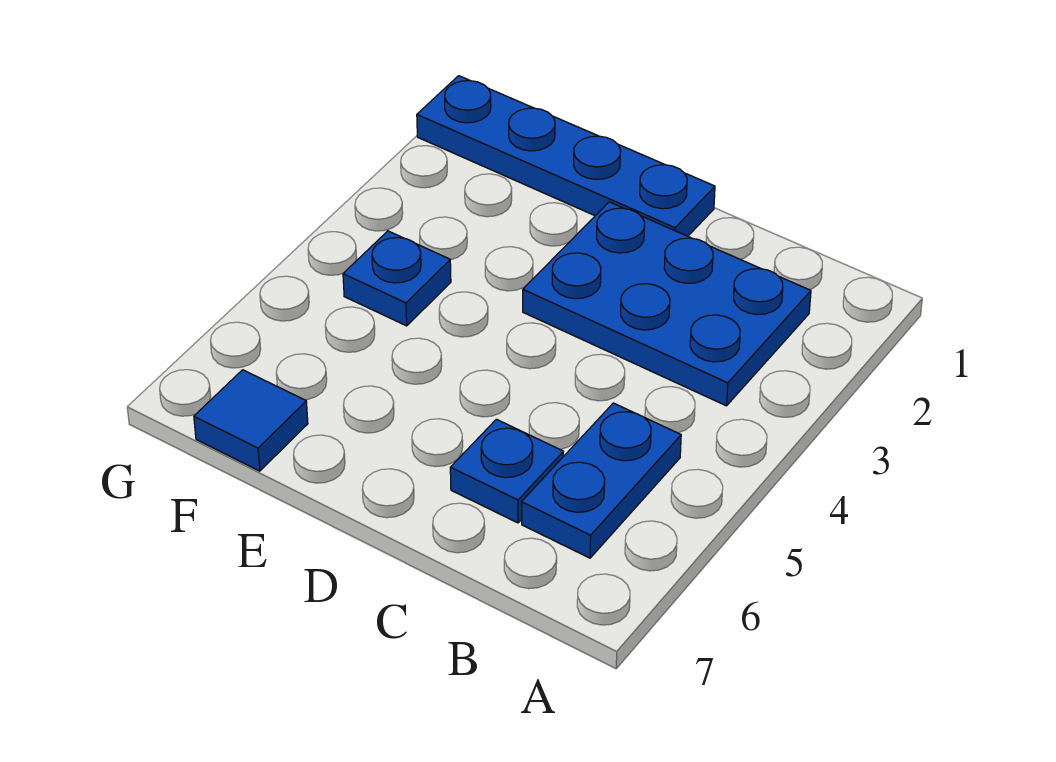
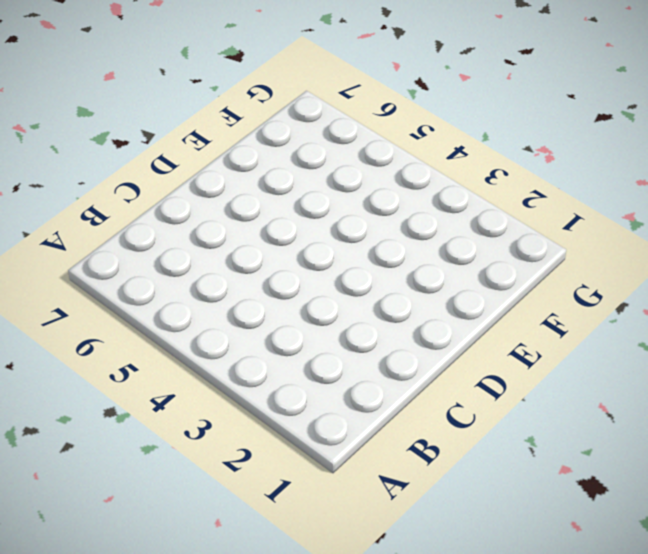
none -> blue 2x3 plate [523,202,811,406]
none -> blue 1x2 plate [522,403,681,558]

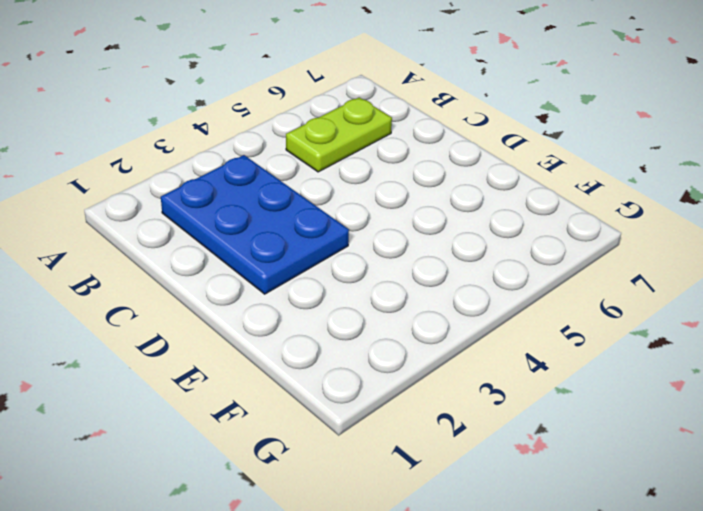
lime 1x2 plate [286,97,392,172] -> blue 1x2 plate [522,403,681,558]
none -> blue 1x1 plate [450,419,563,523]
none -> blue 1x4 plate [417,76,715,236]

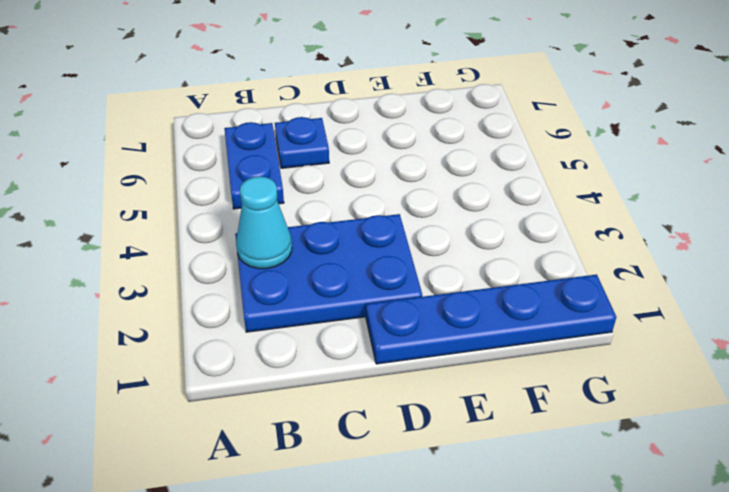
cyan 1x1 cone [236,176,292,269] -> none
none -> blue 1x1 plate [343,231,451,326]
none -> blue 1x1 tile [194,370,308,471]

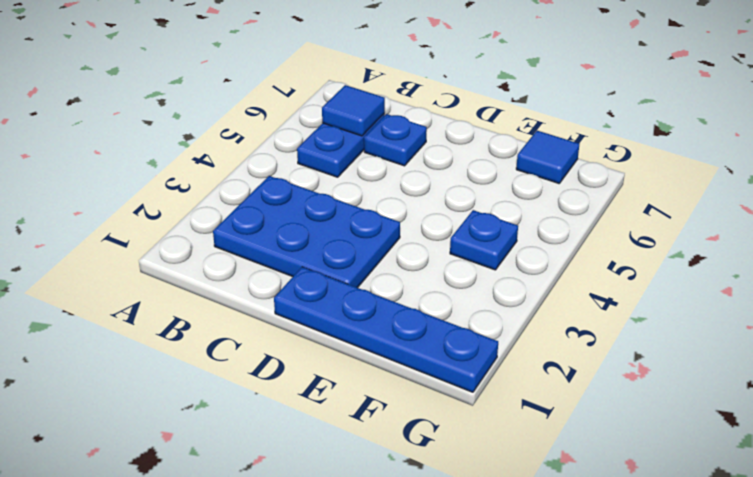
blue 1x1 tile [322,85,385,136] -> none

